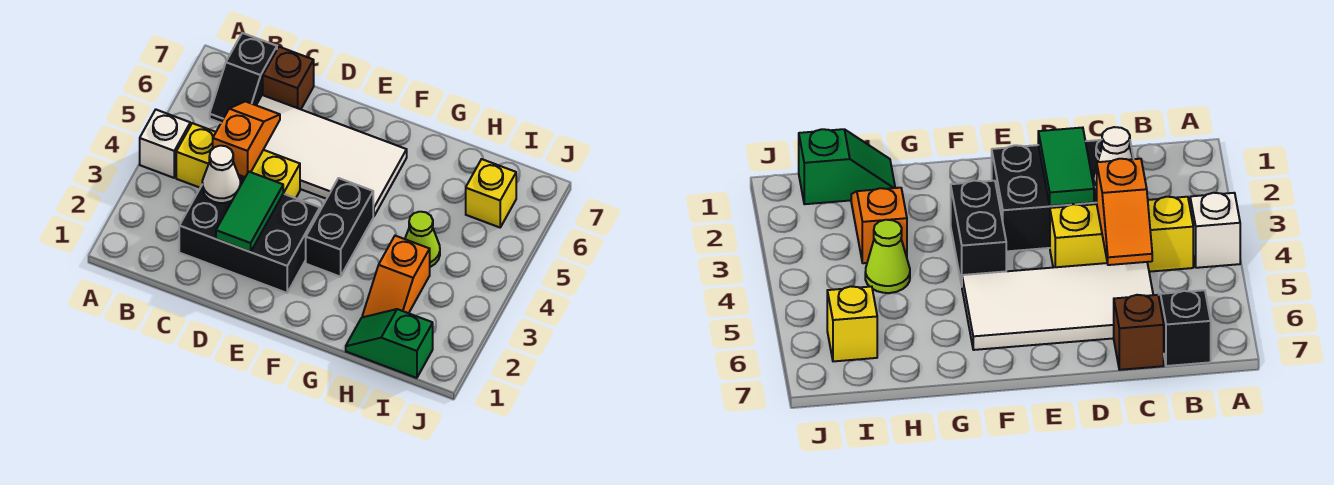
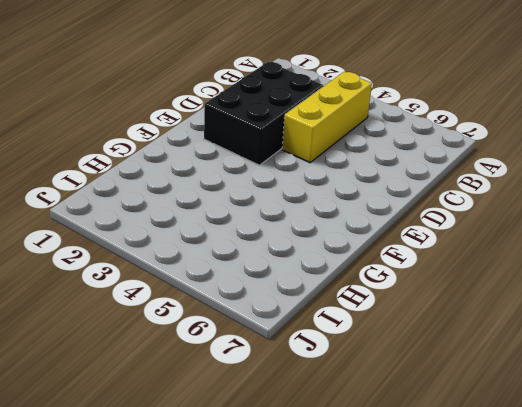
none -> white 1x1 brick [140,110,190,178]
none -> black 1x2 slope [210,33,277,123]
none -> white 2x4 tile [256,95,407,217]

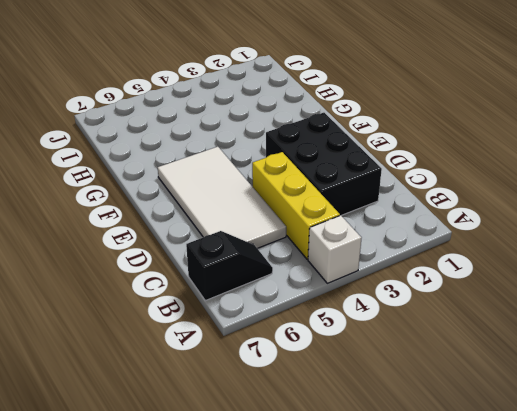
none -> brown 1x1 brick [263,47,314,109]
none -> black 1x2 brick [306,178,373,277]
none -> green 1x2 slope [346,309,433,378]

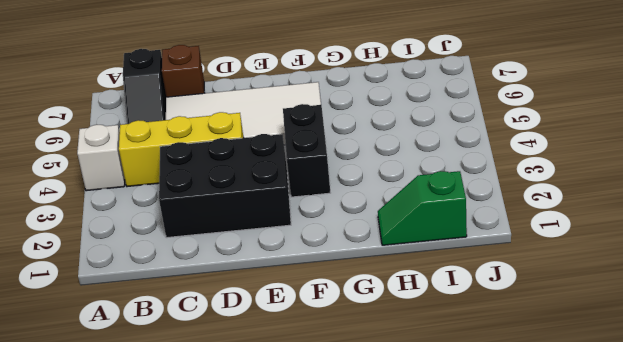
none -> orange 1x2 slope [362,236,430,317]
none -> lime 1x1 cone [405,212,440,267]
none -> yellow 1x1 brick [466,159,516,227]

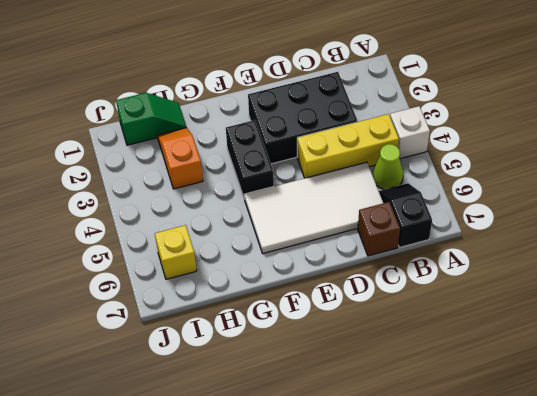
lime 1x1 cone [372,144,403,189] -> lime 1x1 cone moved to [405,212,440,267]
none -> white 1x1 cone [202,146,240,203]
none -> orange 1x2 slope [213,101,280,177]
none -> green 1x2 tile [216,172,283,252]

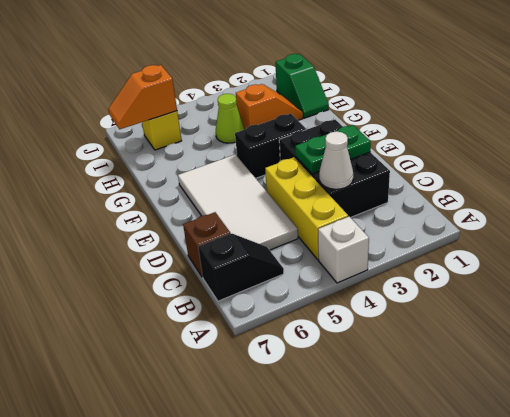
green 1x2 plate [295,125,371,174] -> green 1x2 tile [216,172,283,252]
orange 1x2 slope [108,65,177,129] -> orange 1x2 slope moved to [213,101,280,177]

